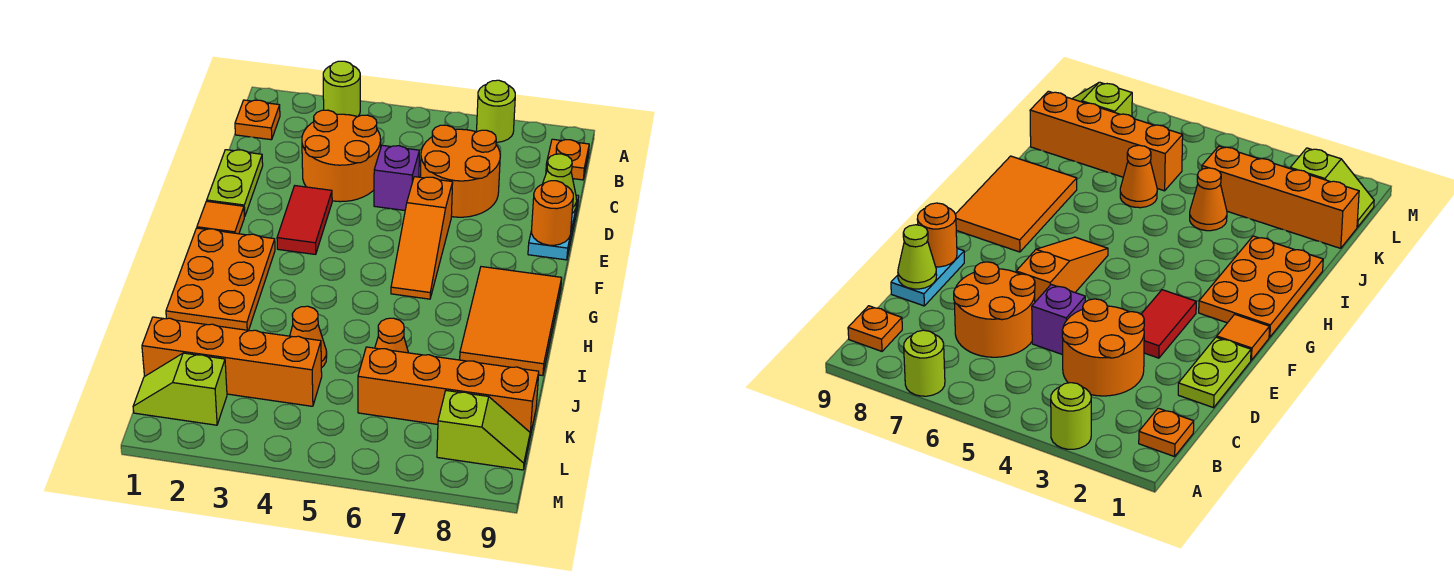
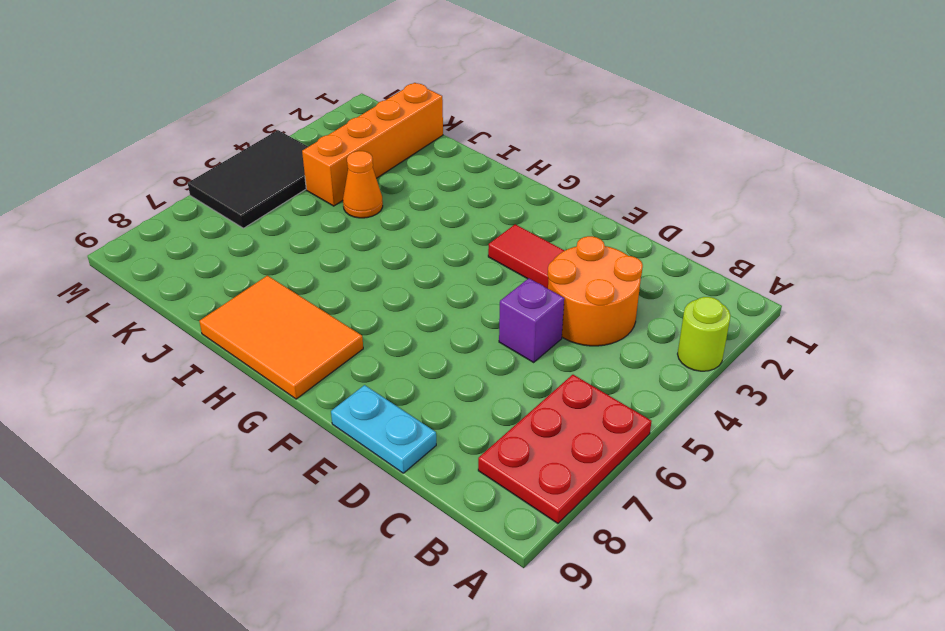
red 2x3 plate [478,375,652,523] -> lime 1x1 round brick [477,80,515,142]
black 2x3 tile [188,130,308,228] -> none
none -> orange 1x1 plate [235,100,280,140]
none -> orange 1x1 plate [546,139,589,180]
none -> orange 2x2 round brick [420,125,500,217]

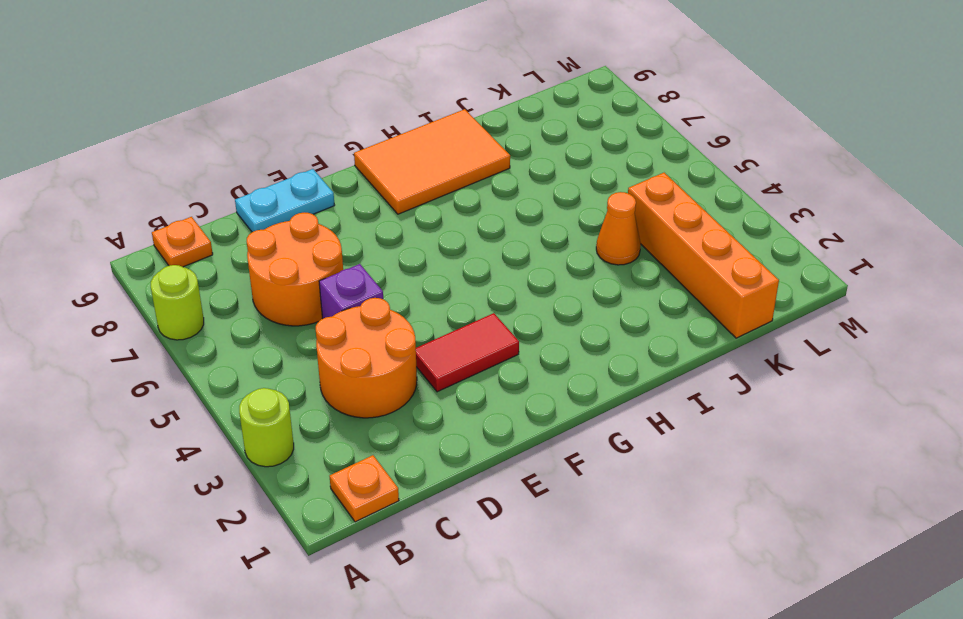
none -> lime 1x2 plate [207,150,263,217]
none -> orange 1x3 slope [391,177,453,299]
none -> orange 1x1 tile [197,201,244,234]

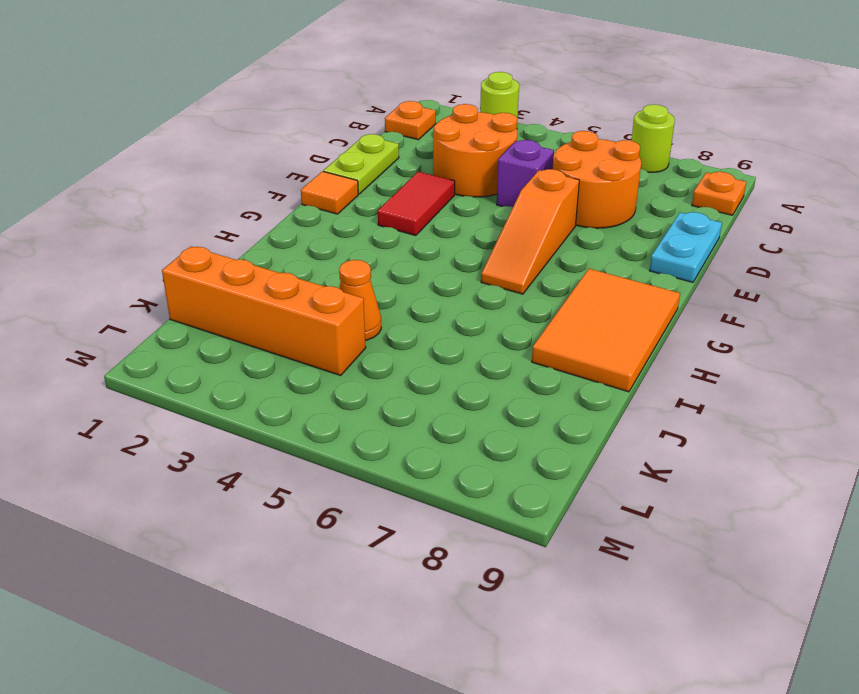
none -> orange 2x3 plate [166,228,275,330]
none -> orange 1x1 cone [375,318,408,353]
none -> orange 1x4 brick [358,347,539,436]

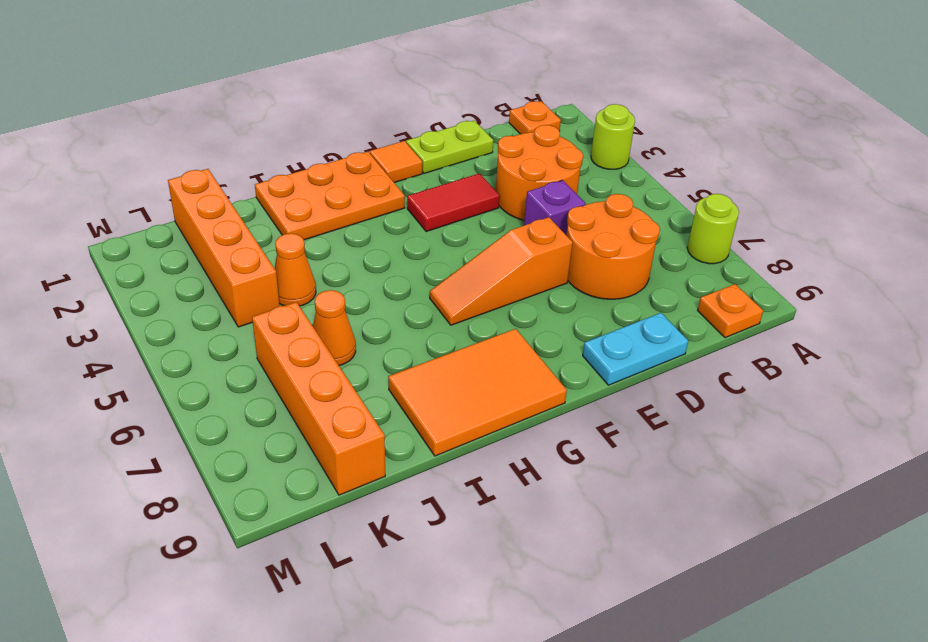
none -> lime 1x2 slope [133,353,227,425]
none -> lime 1x2 slope [437,391,530,470]
none -> lime 1x1 cone [543,154,577,213]

